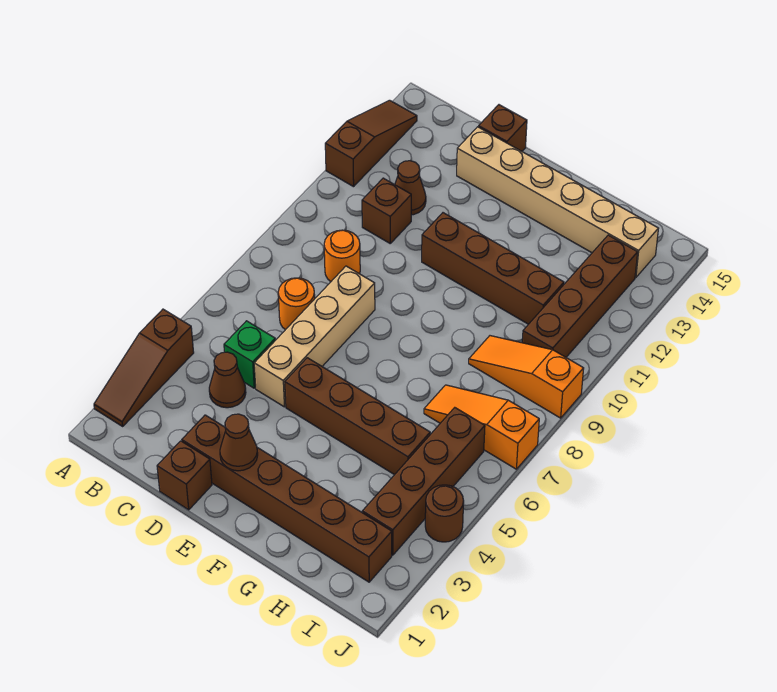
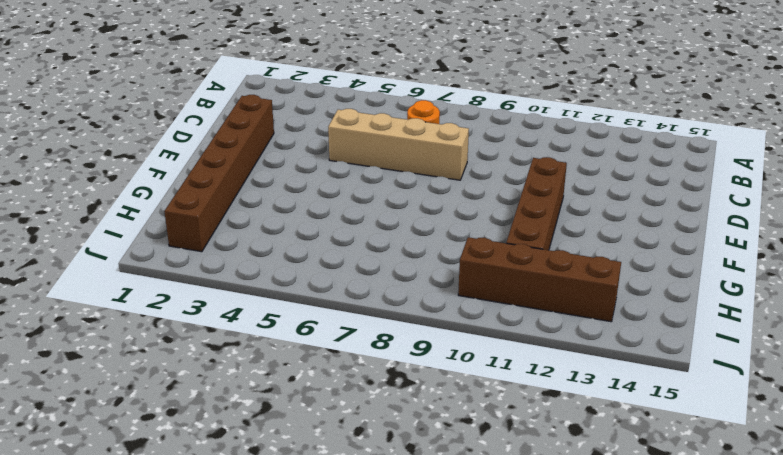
none -> brown 1x3 slope [94,309,194,426]
none -> brown 1x3 slope [325,100,417,187]
none -> brown 1x1 cone [209,352,246,408]

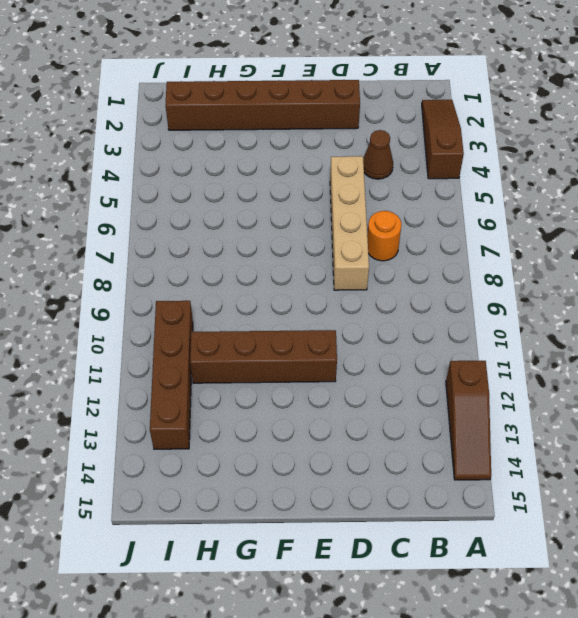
none -> green 1x1 brick [224,321,275,388]
none -> orange 1x1 round brick [324,230,360,281]
none -> brown 1x1 brick [362,178,411,243]

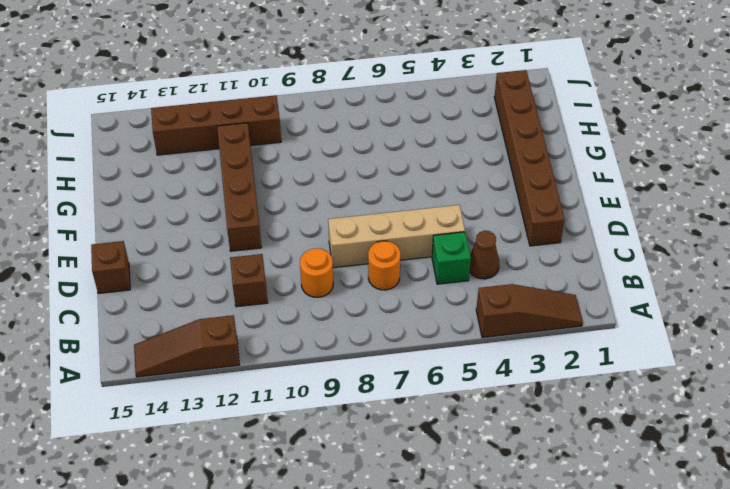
none -> brown 1x1 cone [395,161,426,215]
none -> brown 1x1 brick [157,441,212,510]
none -> tan 1x6 brick [457,127,658,278]

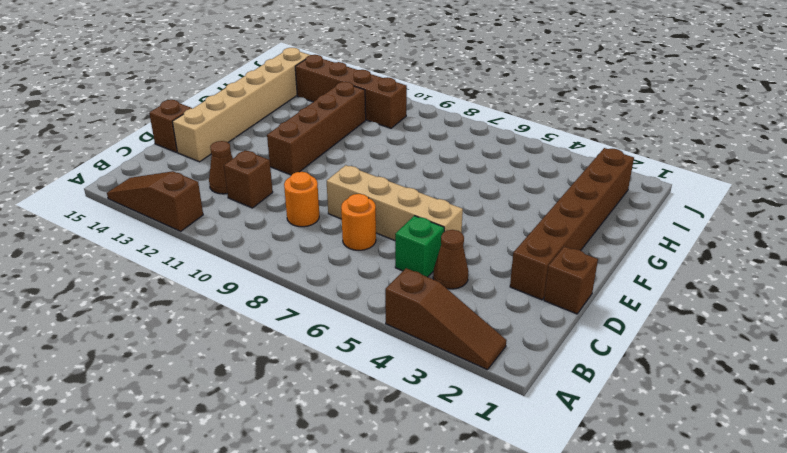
none -> brown 1x4 brick [285,358,430,475]
none -> orange 1x3 slope [424,385,539,469]
none -> orange 1x3 slope [469,336,584,418]

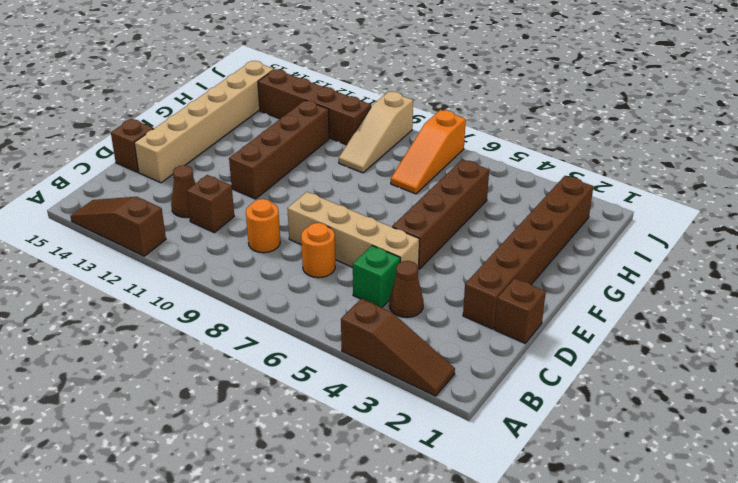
tan 1x3 slope [339,91,413,173] -> orange 1x3 slope [469,336,584,418]
none -> brown 1x4 brick [362,408,485,555]
none -> brown 1x1 round brick [425,485,464,542]
none -> brown 1x1 cone [220,414,258,471]

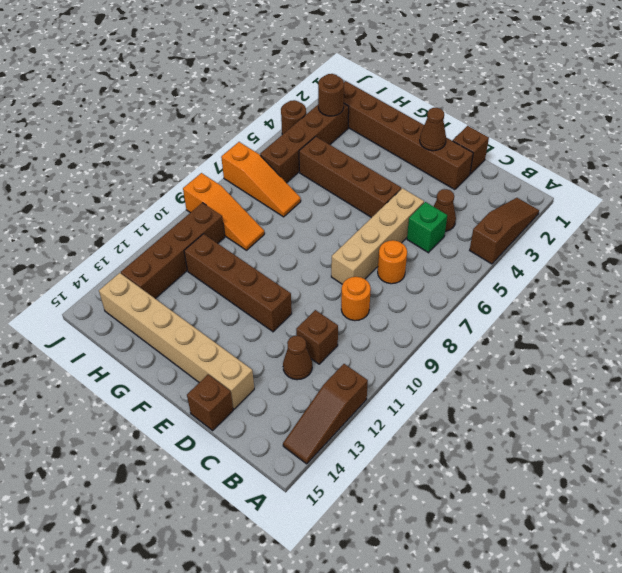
brown 1x1 round brick [318,74,344,116] -> none

